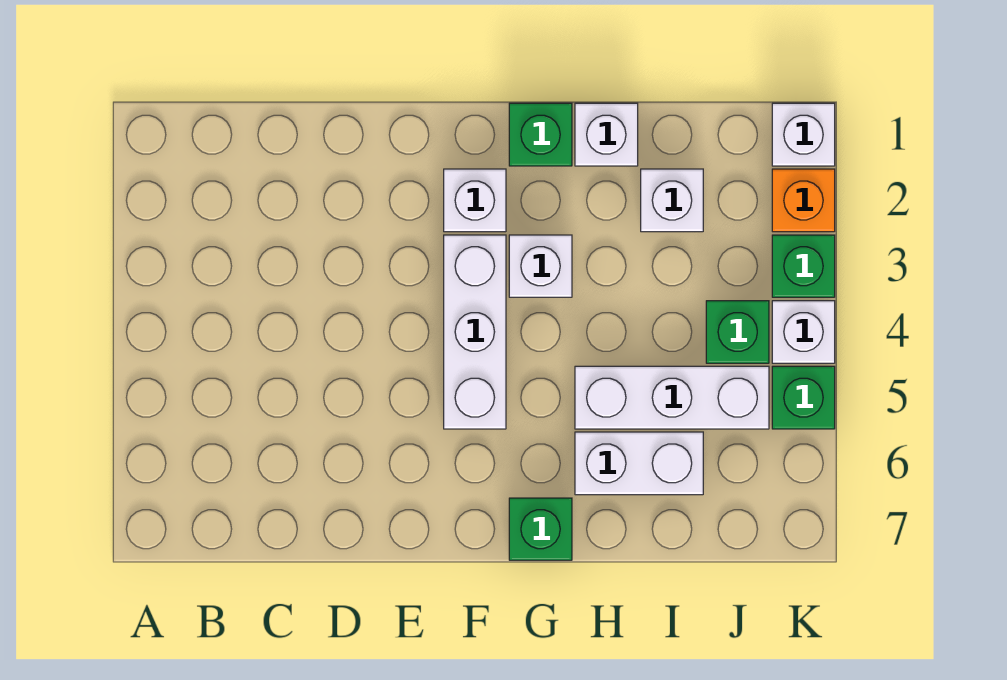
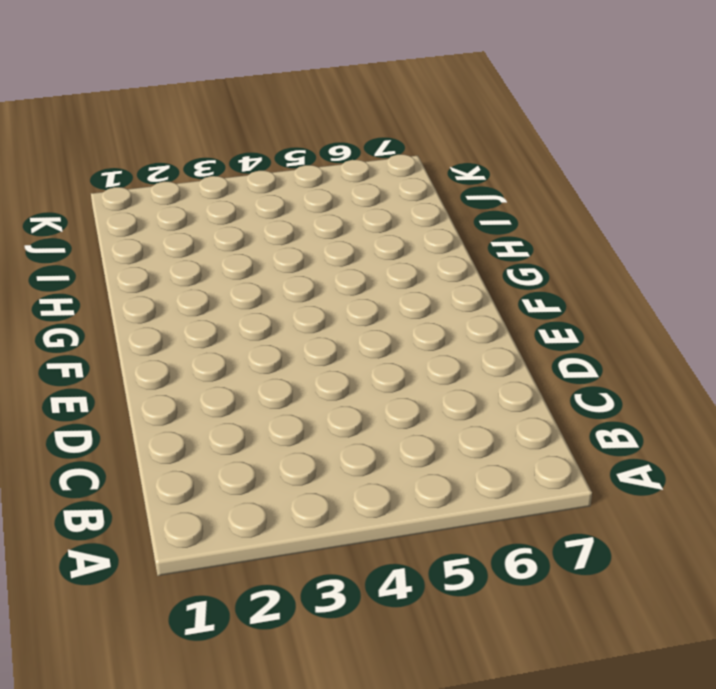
none -> white 1x1 brick [444,169,506,232]
none -> white 1x3 brick [444,235,506,429]
none -> green 1x1 brick [509,103,572,166]

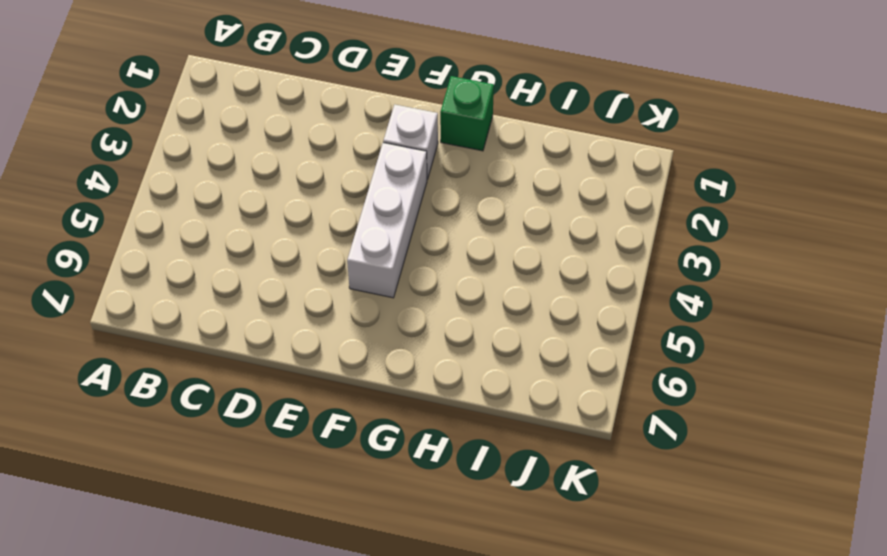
none -> white 1x1 brick [509,235,572,297]
none -> green 1x1 brick [509,498,572,560]
none -> white 1x1 brick [575,103,638,166]

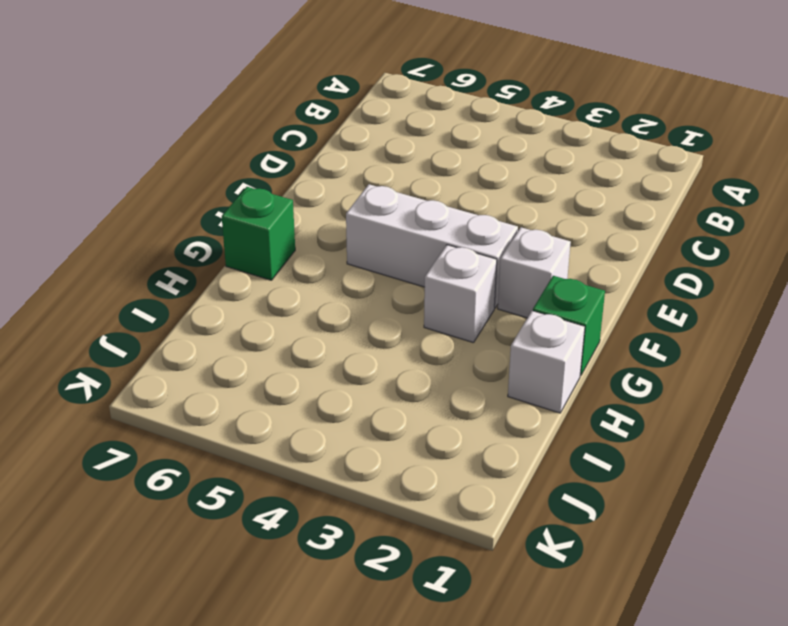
none -> white 1x3 brick [575,366,769,429]
none -> white 1x2 brick [575,432,703,495]
none -> white 1x1 brick [641,169,703,232]

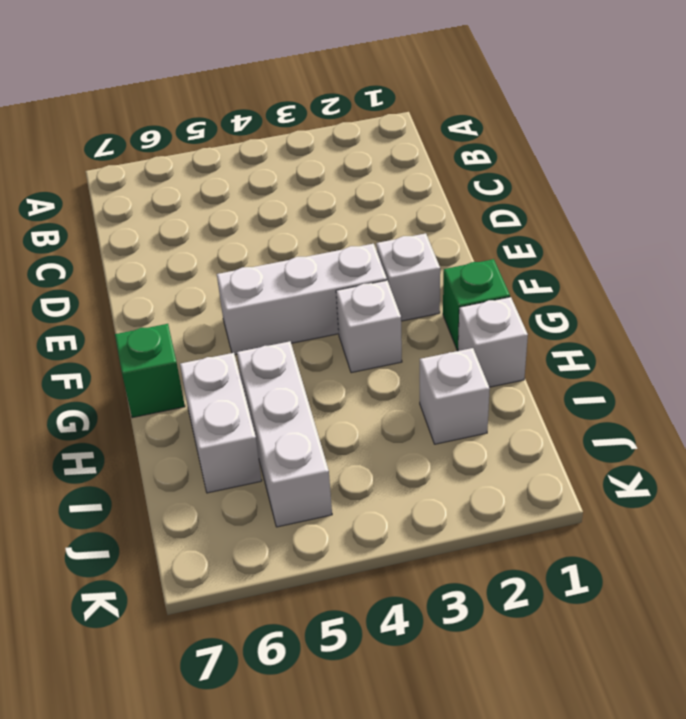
none -> green 1x1 brick [706,301,769,363]
none -> white 1x1 brick [772,103,835,166]
none -> orange 1x1 brick [772,169,835,232]

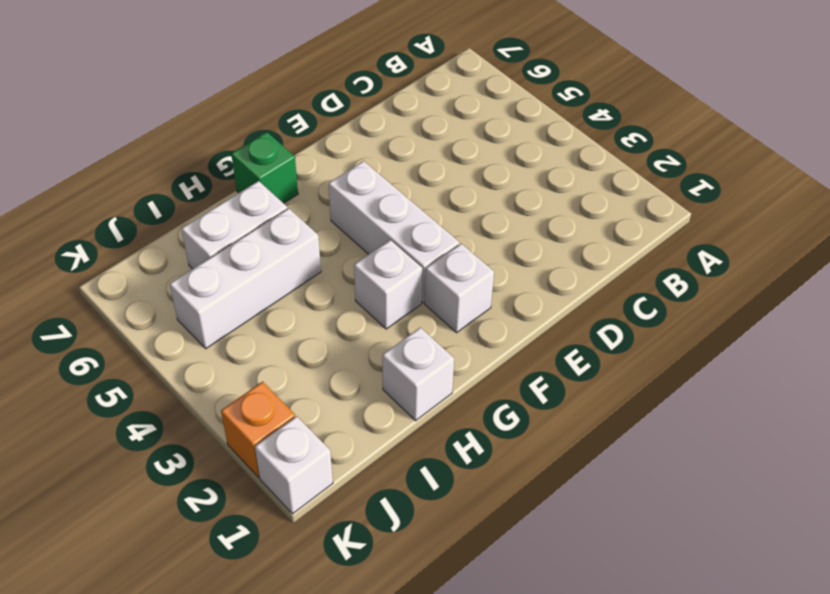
none -> green 1x1 brick [509,103,572,166]
none -> white 1x1 brick [641,169,703,232]
none -> green 1x1 brick [706,301,769,363]

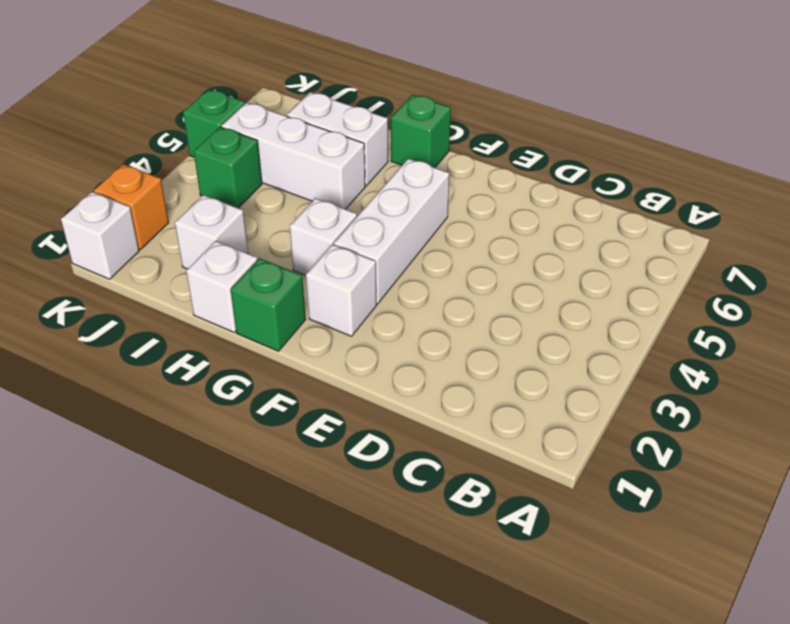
none -> green 1x1 brick [772,235,835,297]
none -> white 1x1 brick [772,301,835,363]

